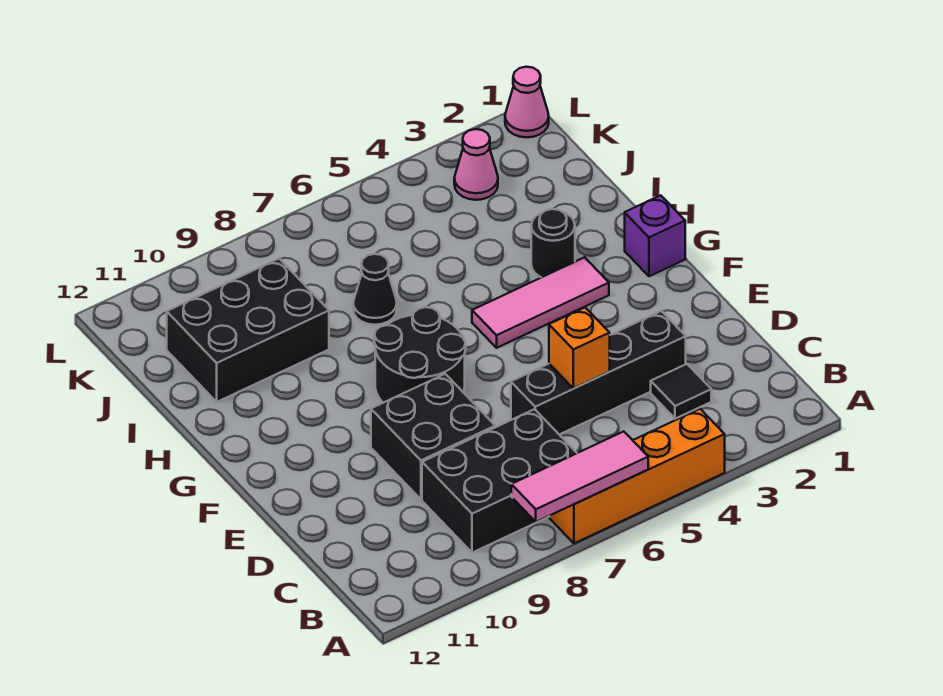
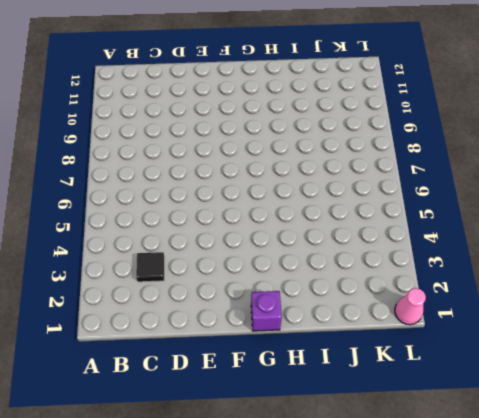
none -> orange 1x4 brick [550,409,725,543]
none -> black 2x3 brick [422,409,577,553]
none -> black 1x4 brick [511,311,686,435]

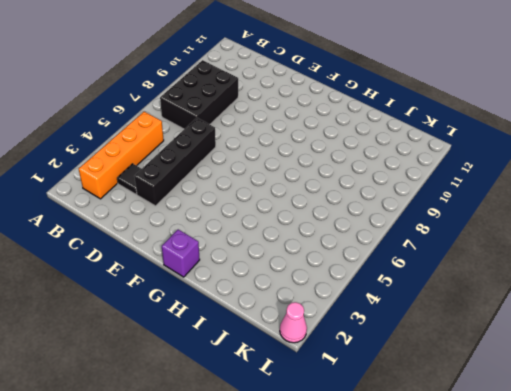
orange 1x4 brick [79,111,164,199] -> orange 1x4 brick moved to [550,409,725,543]
none -> black 2x2 brick [371,374,495,499]
none -> black 2x2 round brick [374,307,466,403]
none -> pink 1x3 tile [472,257,609,348]

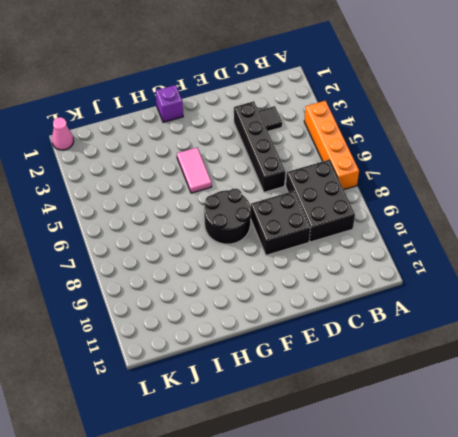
pink 1x2 tile [177,148,212,193] -> pink 1x3 tile [472,257,609,348]
none -> black 1x1 round brick [531,209,575,277]
none -> black 1x1 cone [353,254,397,325]
none -> black 2x3 brick [167,259,329,402]

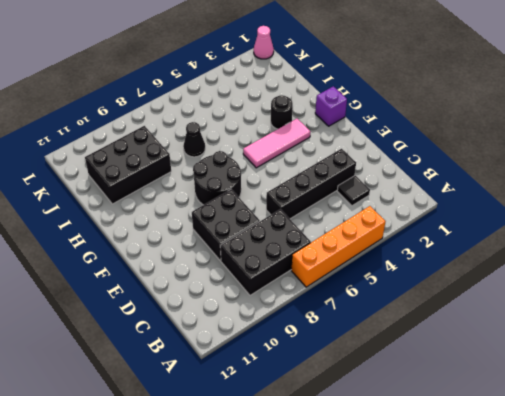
none -> pink 1x1 cone [454,129,498,200]
none -> pink 1x3 tile [511,431,648,522]
none -> orange 1x1 brick [549,308,610,388]

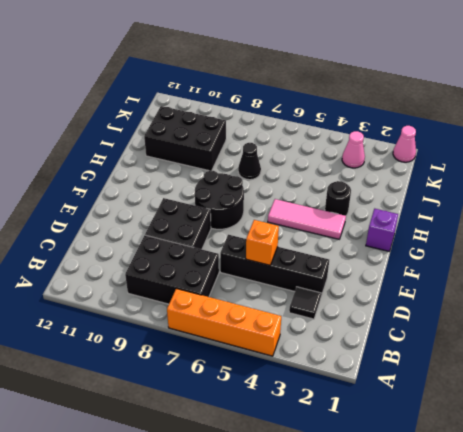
none -> pink 1x3 tile [511,431,648,522]

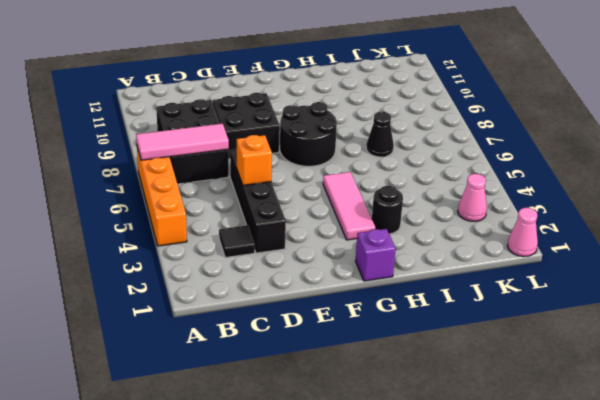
pink 1x3 tile [136,124,229,160] -> pink 1x3 tile turned to [511,431,648,522]
none -> black 2x3 brick [167,259,329,402]

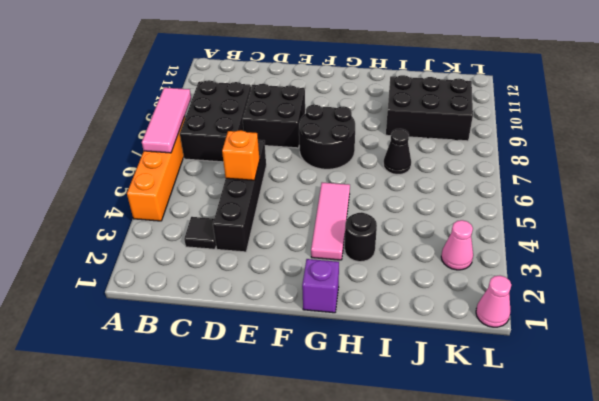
black 2x3 brick [386,75,473,141] -> black 2x3 brick turned to [167,259,329,402]

